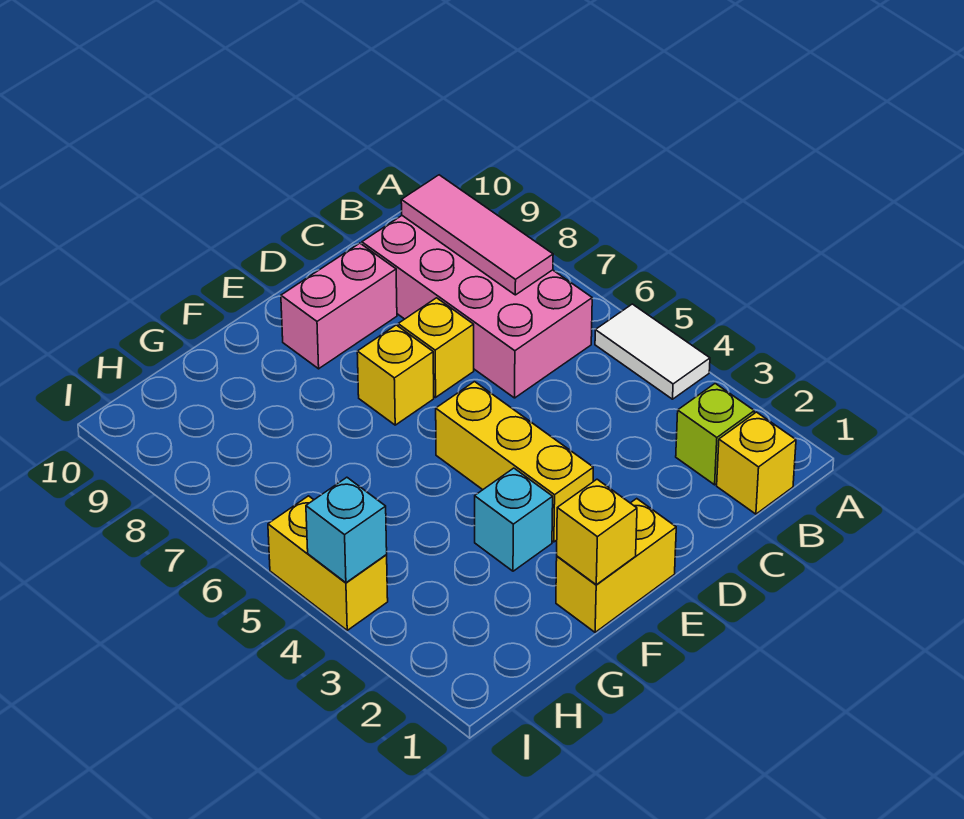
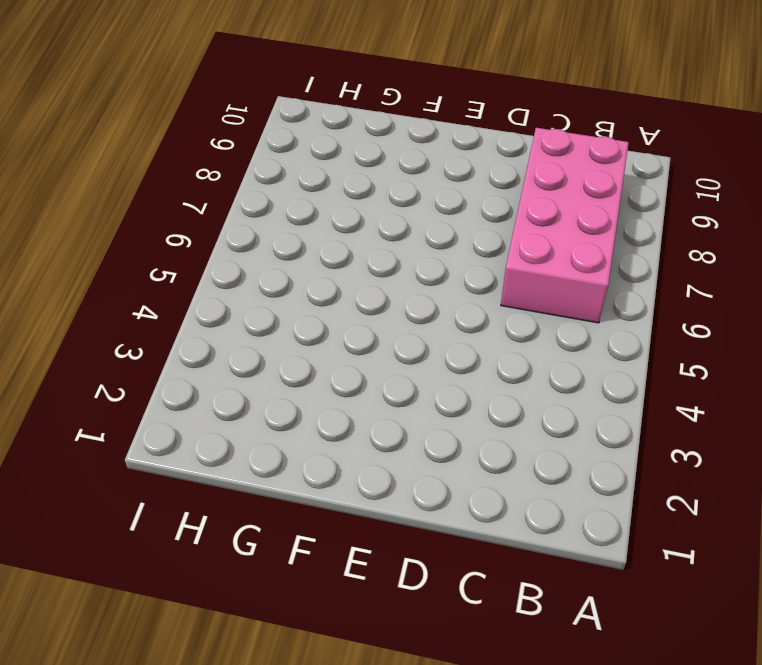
none -> white 1x2 tile [595,304,710,399]
none -> yellow 1x1 brick [717,412,796,514]
none -> lime 1x1 brick [676,383,754,485]

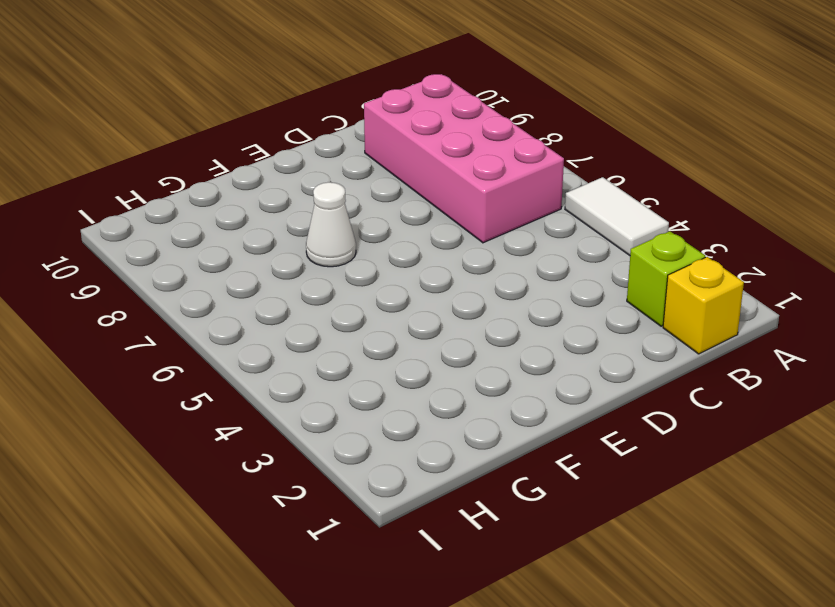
white 1x1 cone [306,182,356,267] -> none
none -> yellow 1x1 brick [398,298,474,397]
none -> pink 1x2 brick [281,243,397,369]
none -> yellow 1x2 brick [556,499,676,632]

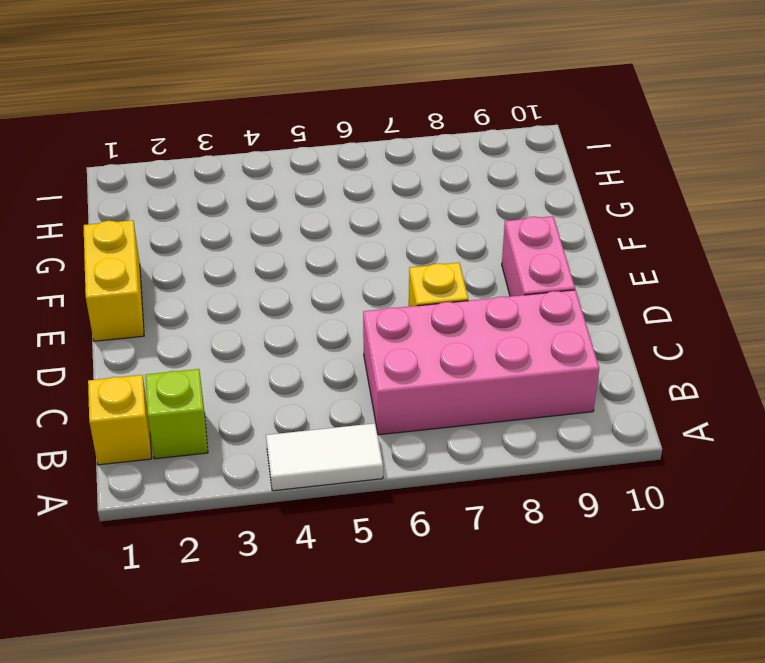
none -> yellow 1x3 brick [436,382,593,542]
none -> yellow 1x1 brick [357,325,434,425]
none -> cyan 1x1 brick [475,468,553,571]

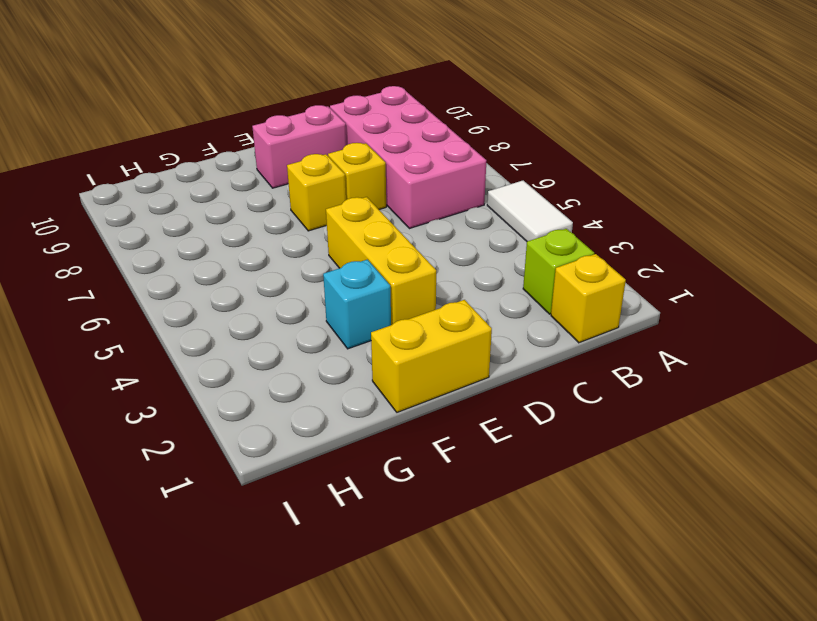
none -> yellow 1x2 brick [268,496,388,630]
none -> pink 1x3 tile [401,175,553,295]
none -> yellow 1x1 brick [557,479,637,585]

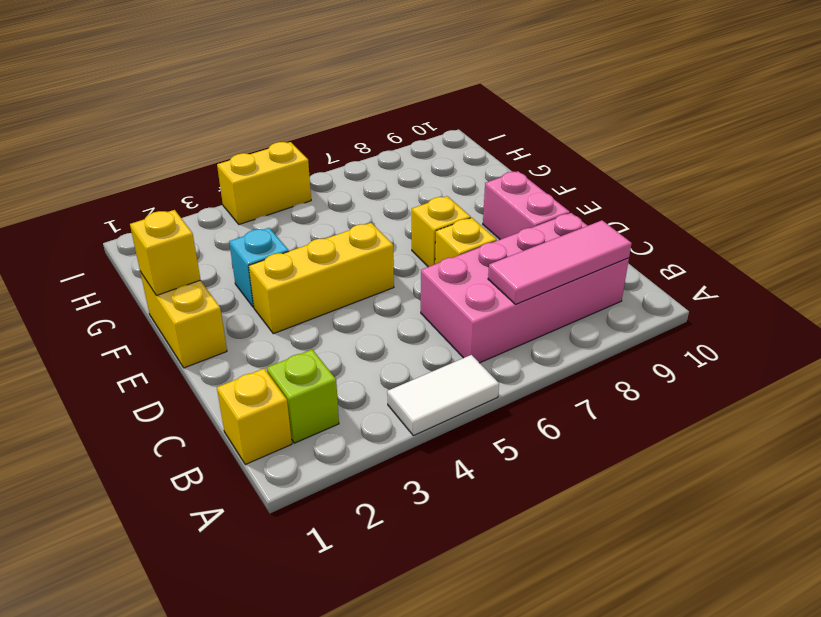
none -> cyan 1x1 brick [306,477,387,583]

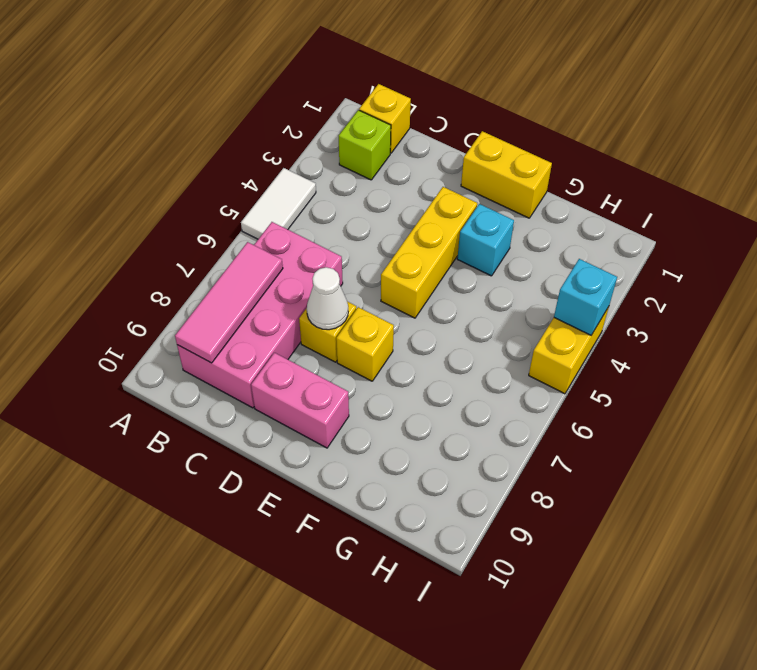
white 1x1 cone [307,267,348,330] -> none
none -> yellow 1x1 brick [557,479,637,585]

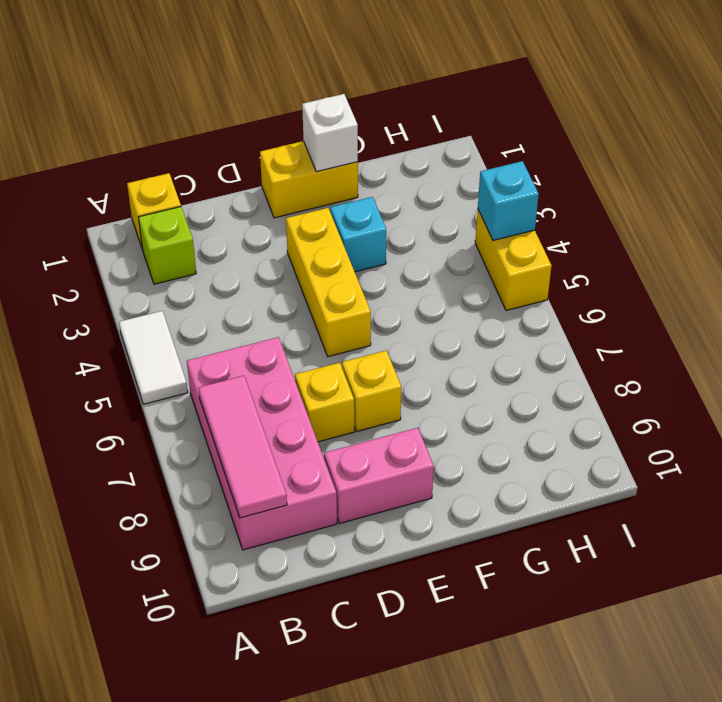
white 1x1 brick [302,94,358,172] -> yellow 1x1 brick [557,479,637,585]

